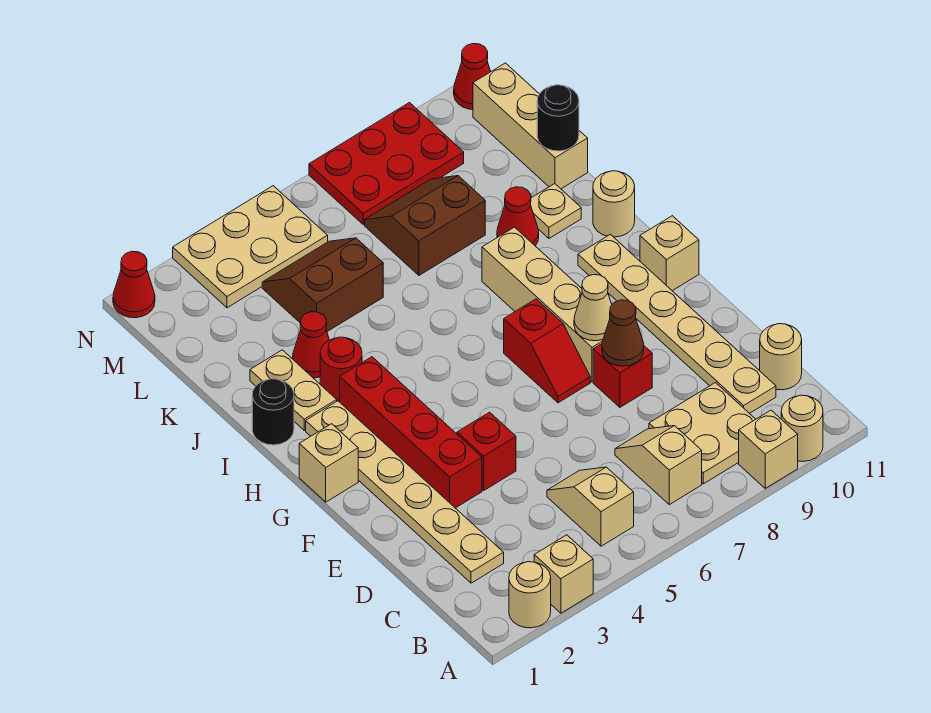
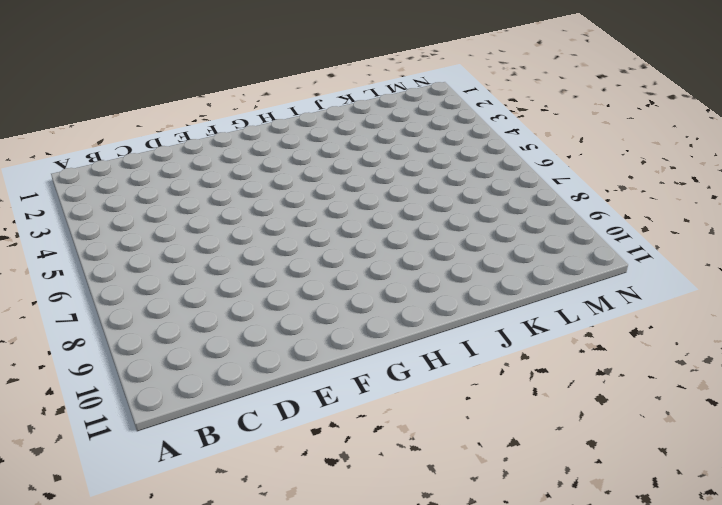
none -> tan 1x1 round brick [509,562,551,628]
none -> tan 1x1 brick [534,535,593,613]
none -> tan 1x1 brick [739,410,798,488]
none -> tan 1x1 round brick [781,395,823,462]

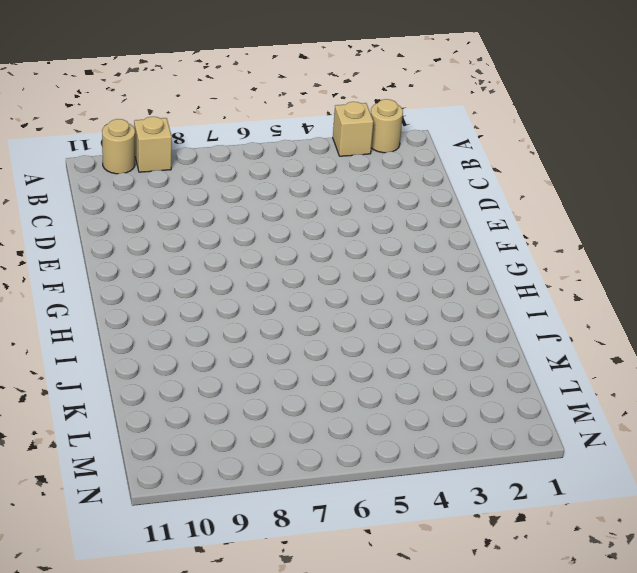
none -> tan 1x2 slope [547,467,634,546]
none -> tan 1x2 slope [615,426,702,505]
none -> tan 2x2 plate [649,383,756,484]
none -> tan 1x6 plate [306,401,504,583]

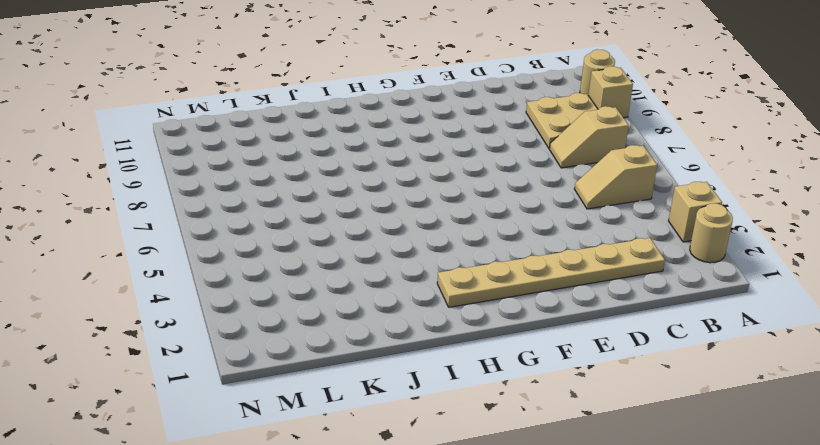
none -> tan 1x6 plate [578,235,776,413]
none -> tan 1x1 round brick [760,324,802,390]
none -> red 1x4 brick [340,357,482,508]
none -> red 1x1 brick [457,412,516,490]

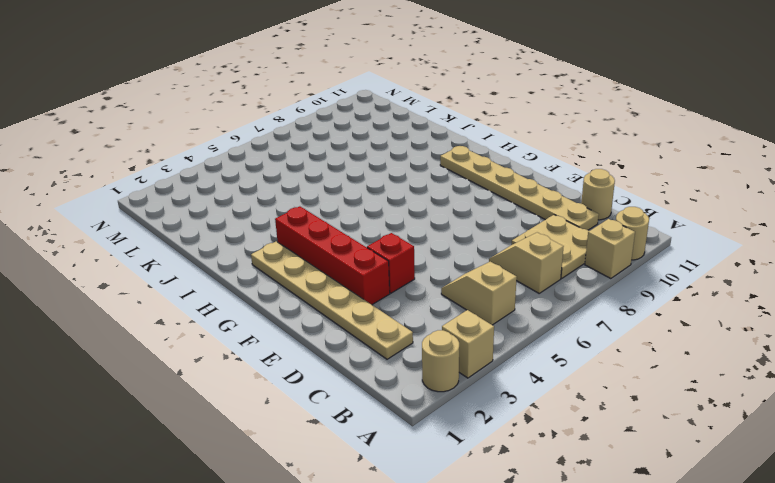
none -> red 1x1 brick [593,344,652,407]
none -> red 1x2 slope [504,299,590,403]
none -> tan 1x4 brick [482,227,603,382]
none -> tan 1x1 brick [299,424,358,502]

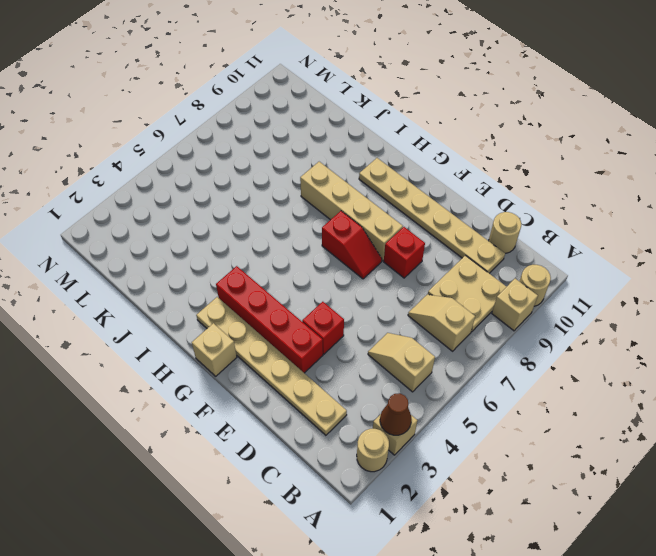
brown 1x1 cone [380,393,412,435] -> brown 1x1 cone moved to [602,300,644,366]
none -> tan 1x1 brick [640,216,699,291]
none -> black 1x1 round brick [252,379,294,445]
none -> tan 1x2 plate [250,350,337,430]
none -> red 1x1 round brick [320,337,362,402]

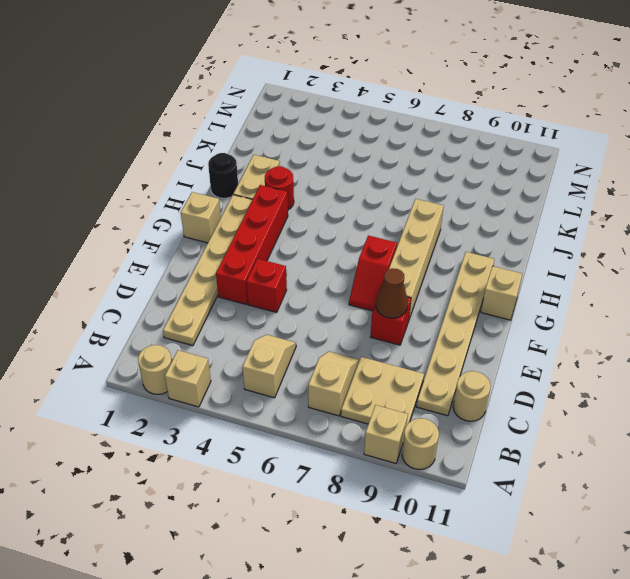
none -> tan 1x1 round brick [593,171,635,237]
none -> red 1x1 cone [293,312,329,378]
none -> red 1x1 cone [497,187,539,246]
none -> tan 1x1 plate [530,184,581,238]

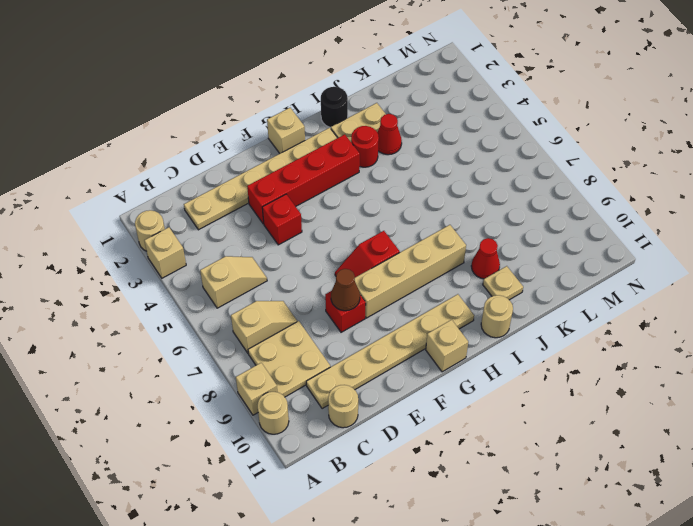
none -> brown 2x2 slope [262,238,383,332]
none -> brown 2x2 slope [365,176,485,275]
none -> tan 1x3 brick [473,63,588,189]
none -> tan 2x3 plate [173,186,328,308]

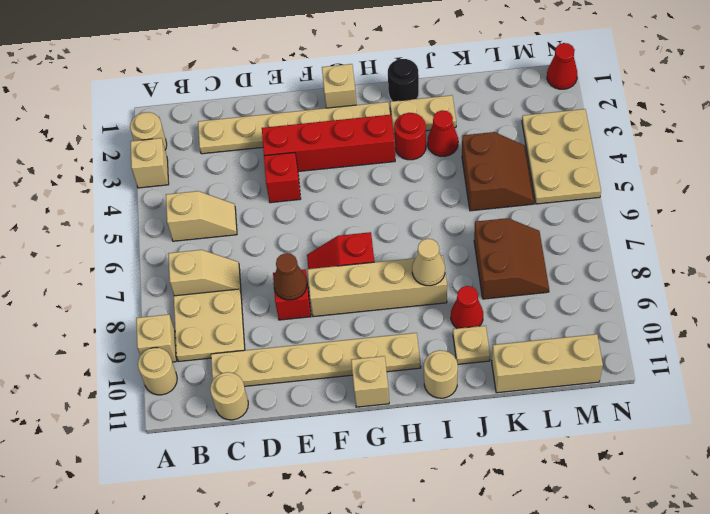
tan 1x1 cone [412,239,445,286] -> tan 1x1 cone moved to [574,275,612,341]
none -> red 2x3 plate [309,103,464,224]
none -> red 1x1 cone [454,44,491,110]
none -> black 1x1 round brick [537,85,579,151]

